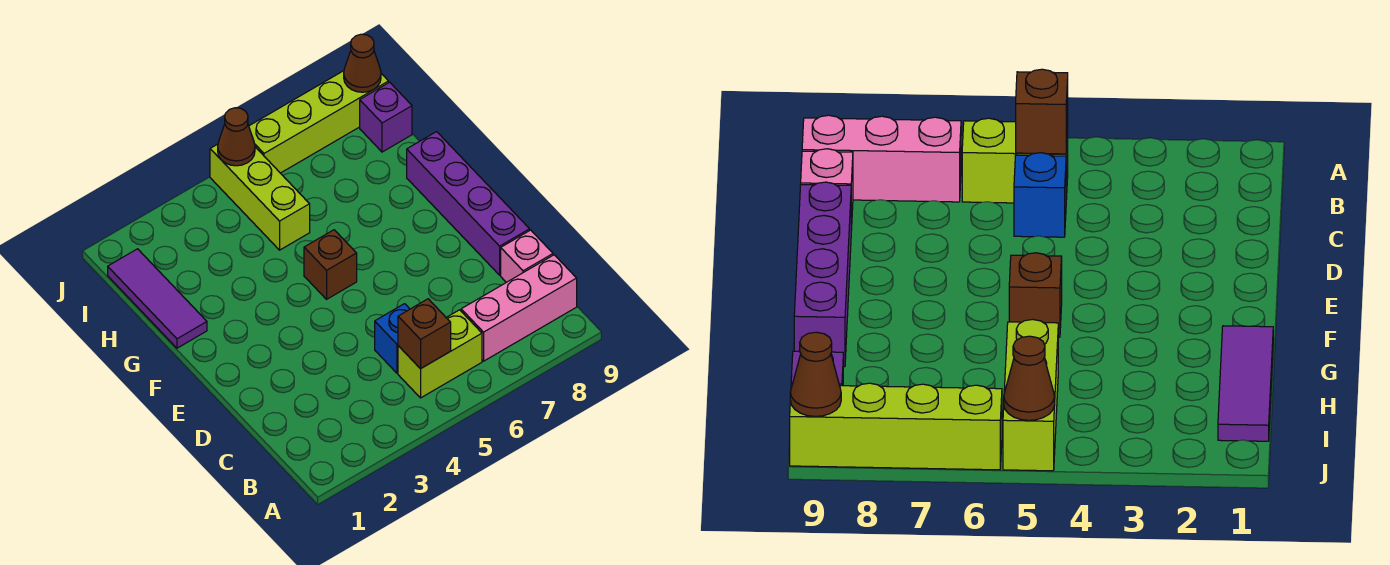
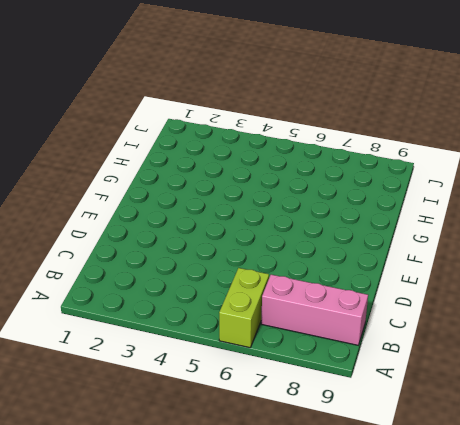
lime 1x2 brick [219,268,269,348] -> lime 1x2 brick turned to [398,310,482,398]
none -> blue 1x1 brick [375,304,410,373]
none -> pink 1x1 brick [501,230,553,282]
none -> purple 1x4 brick [407,132,530,275]

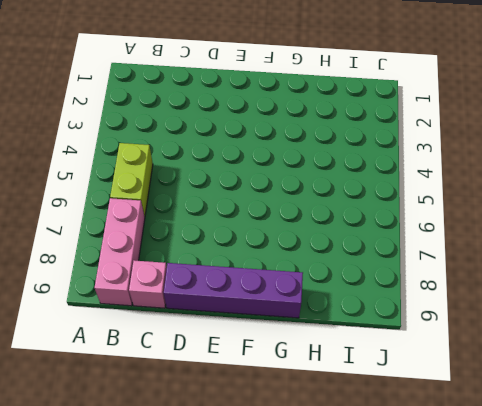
none -> blue 1x1 brick [375,304,410,373]
none -> brown 1x1 brick [304,230,357,299]
none -> purple 1x3 tile [108,249,207,348]

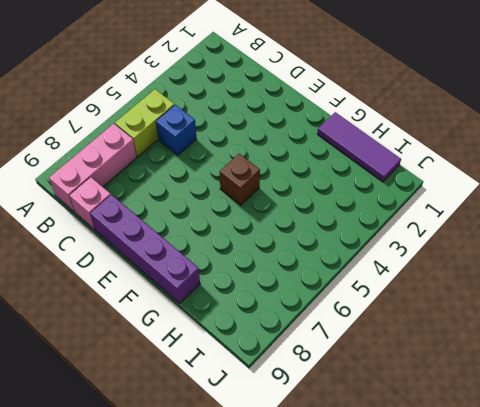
none -> lime 1x3 brick [210,144,310,250]
none -> purple 1x1 brick [360,82,412,152]
none -> lime 1x4 brick [249,71,389,173]

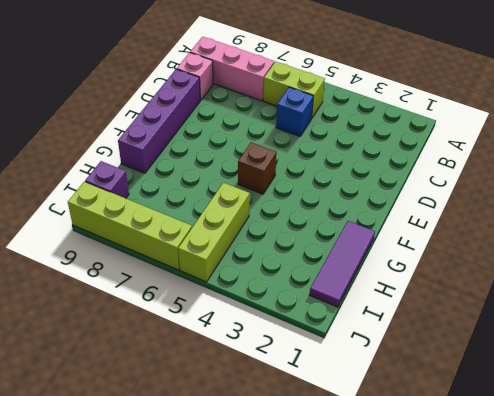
none -> brown 1x1 brick [398,299,451,369]
none -> brown 1x1 cone [218,108,255,166]
none -> brown 1x1 cone [344,34,381,92]

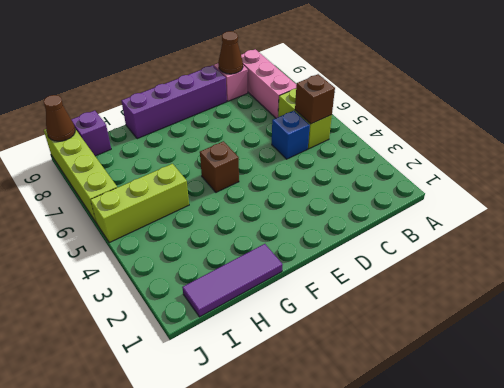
brown 1x1 cone [218,31,243,74] -> brown 1x1 cone moved to [218,108,255,166]

